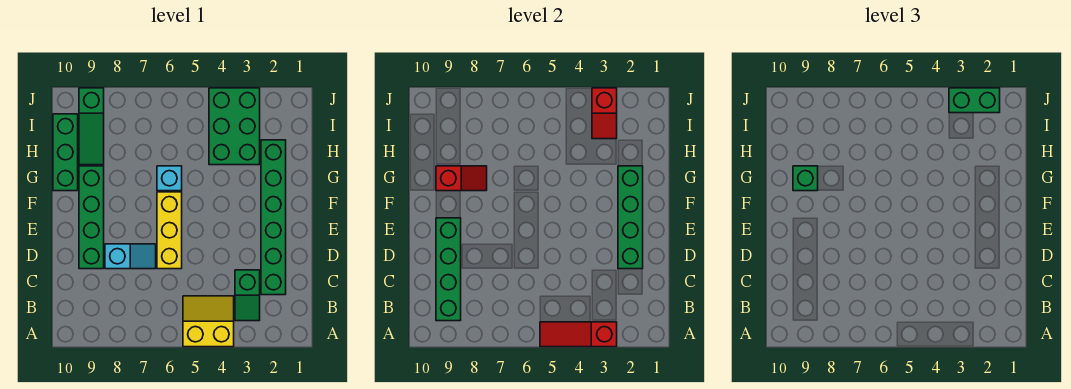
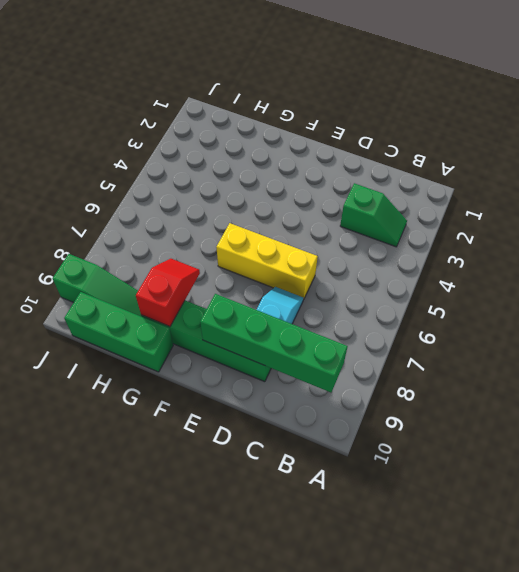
none -> yellow 2x2 slope [183,296,234,347]
none -> green 1x6 brick [261,140,286,295]
none -> cyan 1x1 brick [157,166,182,191]

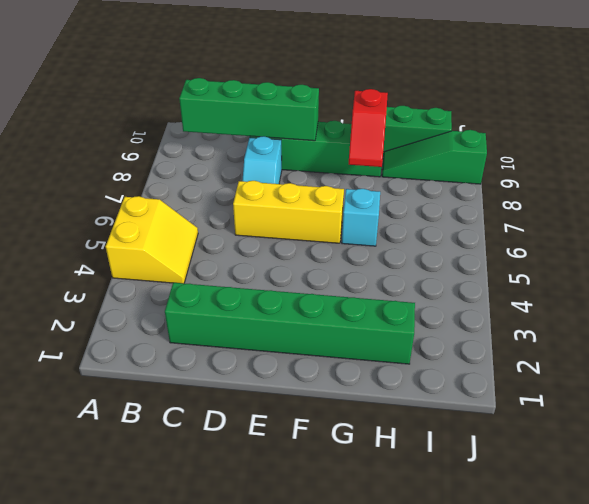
none -> green 1x2 slope [235,270,260,321]
none -> green 2x3 brick [209,88,260,165]
none -> red 1x3 slope [540,322,617,347]

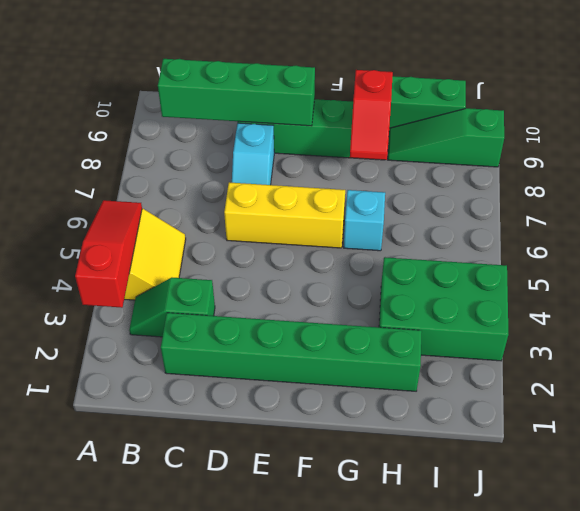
none -> green 1x4 brick [618,166,643,269]
none -> red 1x2 slope [592,88,617,139]
none -> green 1x1 brick [793,166,818,191]

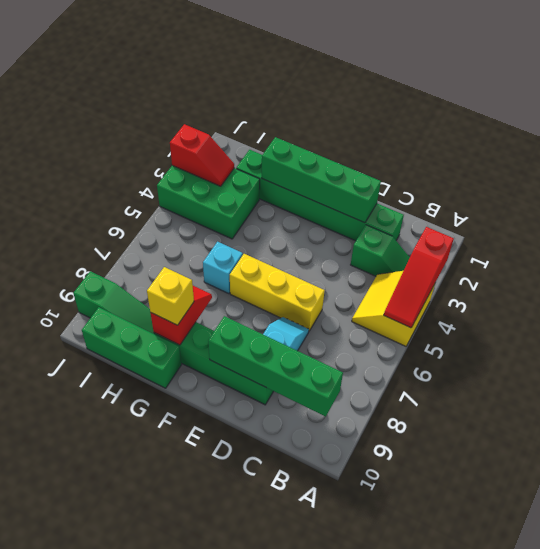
yellow 1x1 brick [147,267,194,325] -> green 1x1 brick [793,166,818,191]
none -> green 1x2 brick [949,88,1000,113]

